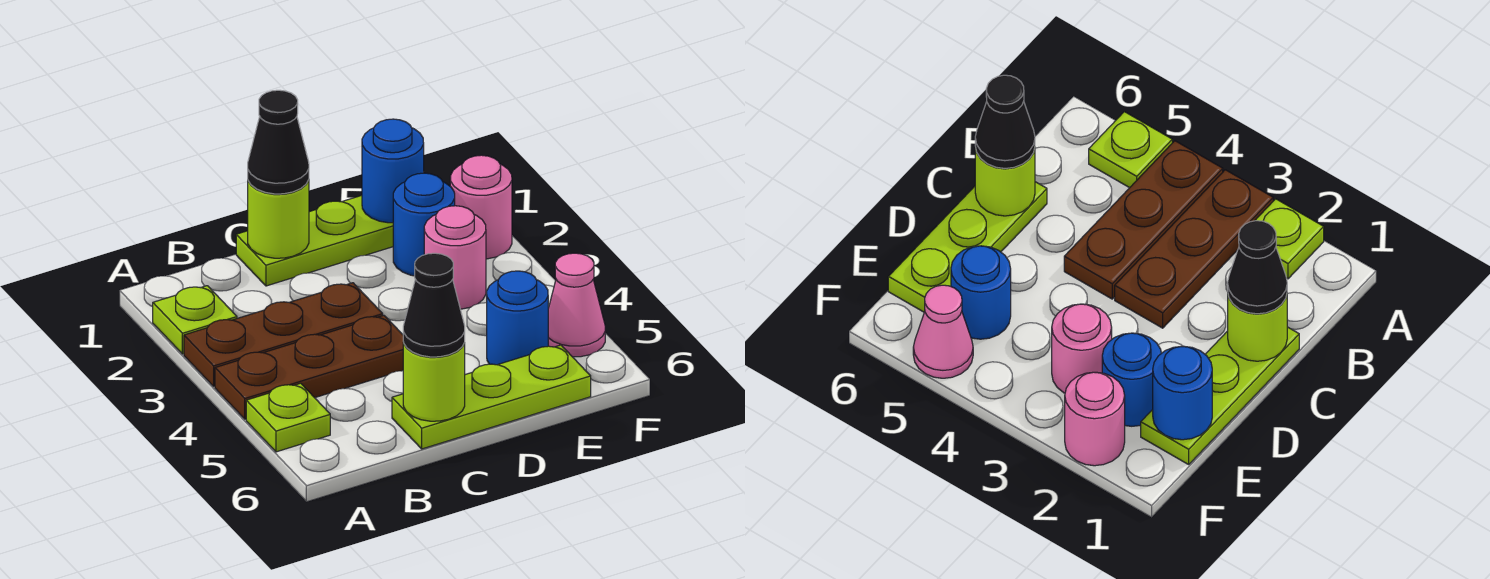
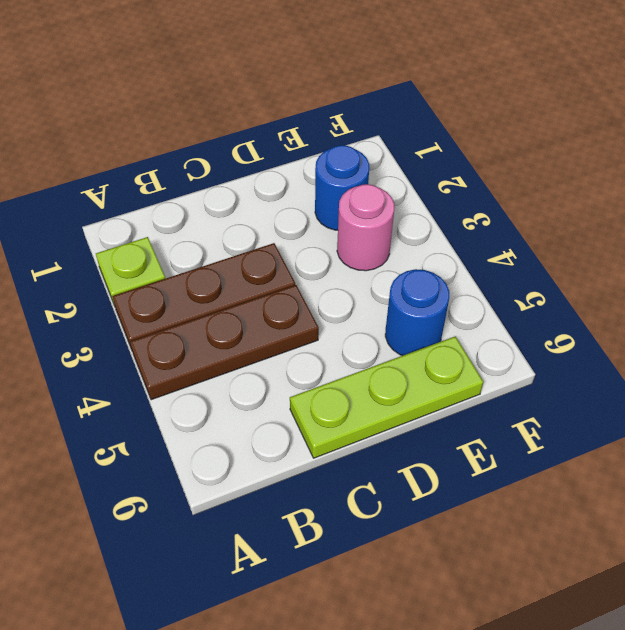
none -> lime 1x1 plate [246,383,330,452]
none -> lime 1x3 plate [236,195,393,286]
none -> pink 1x1 round brick [450,155,512,259]

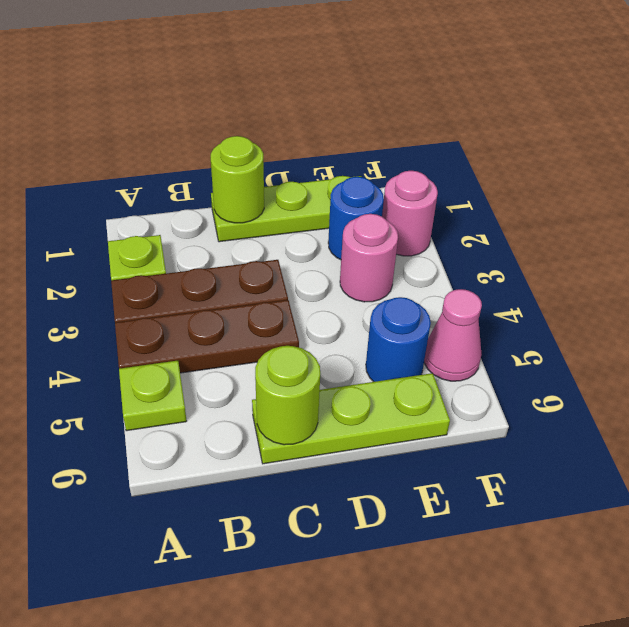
none -> blue 1x1 round brick [362,119,424,223]
none -> black 1x1 cone [248,90,309,194]
none -> black 1x1 cone [403,253,465,357]

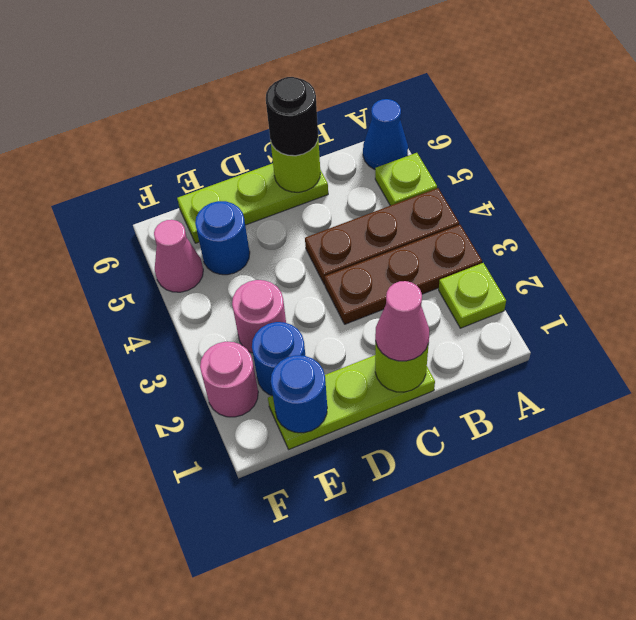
blue 1x1 cone [363,99,408,169] -> none
pink 1x1 cone [375,281,429,361] -> black 1x1 cone [248,90,309,194]
black 1x1 round brick [266,77,318,156] -> black 1x1 cone [403,253,465,357]

